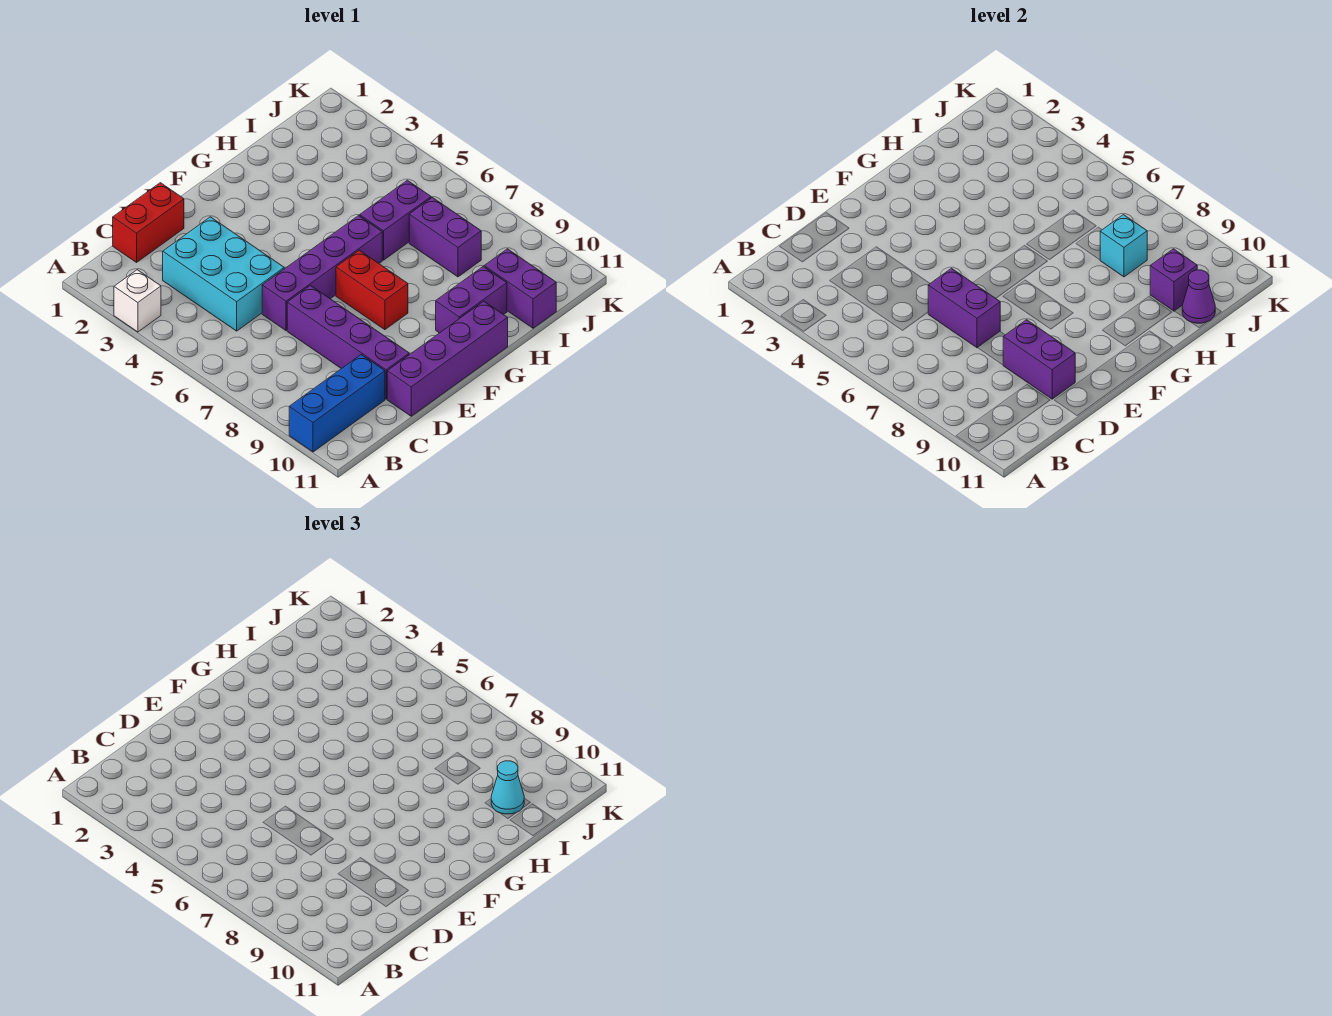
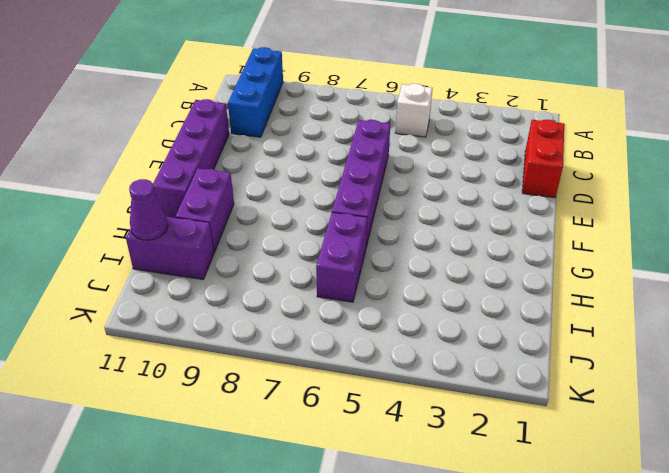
white 1x1 brick [395,84,432,137] -> white 1x1 brick moved to [114,270,161,332]
none -> cyan 2x3 brick [163,217,284,331]
none -> purple 1x4 brick [287,286,409,399]
none -> red 1x2 brick [336,250,408,330]

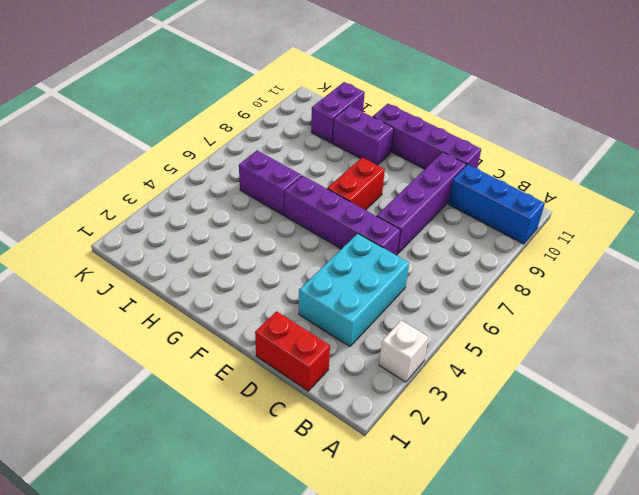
none -> purple 1x2 brick [409,198,481,277]
none -> purple 1x2 brick [928,268,1000,348]
none -> purple 1x2 brick [1003,320,1075,399]

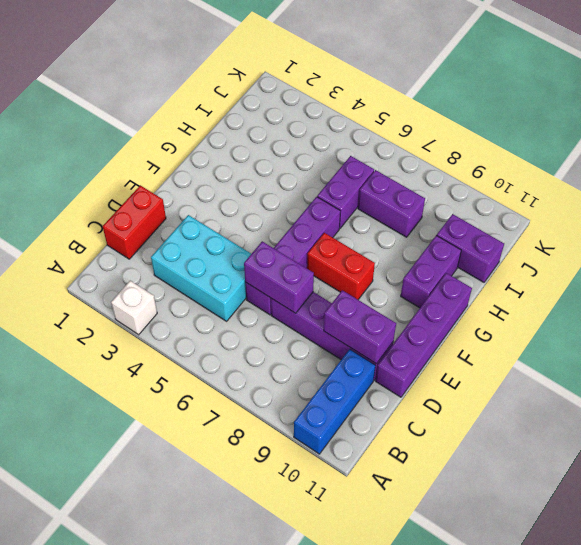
none -> cyan 1x1 brick [1100,215,1147,277]
none -> purple 1x1 brick [1150,249,1197,311]
none -> purple 1x1 cone [1182,270,1215,323]

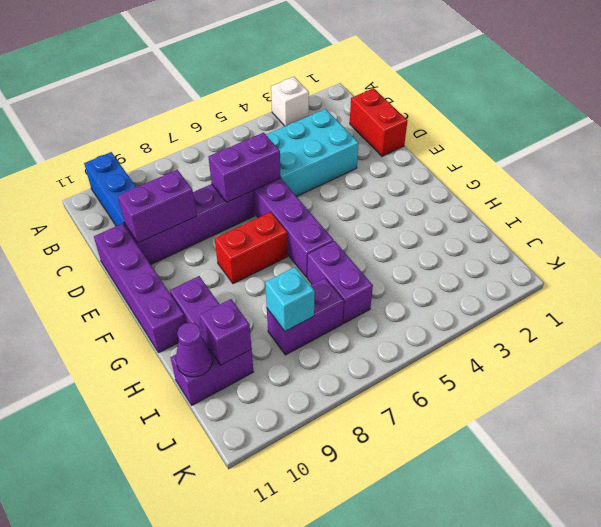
none -> cyan 1x1 cone [491,761,524,814]

